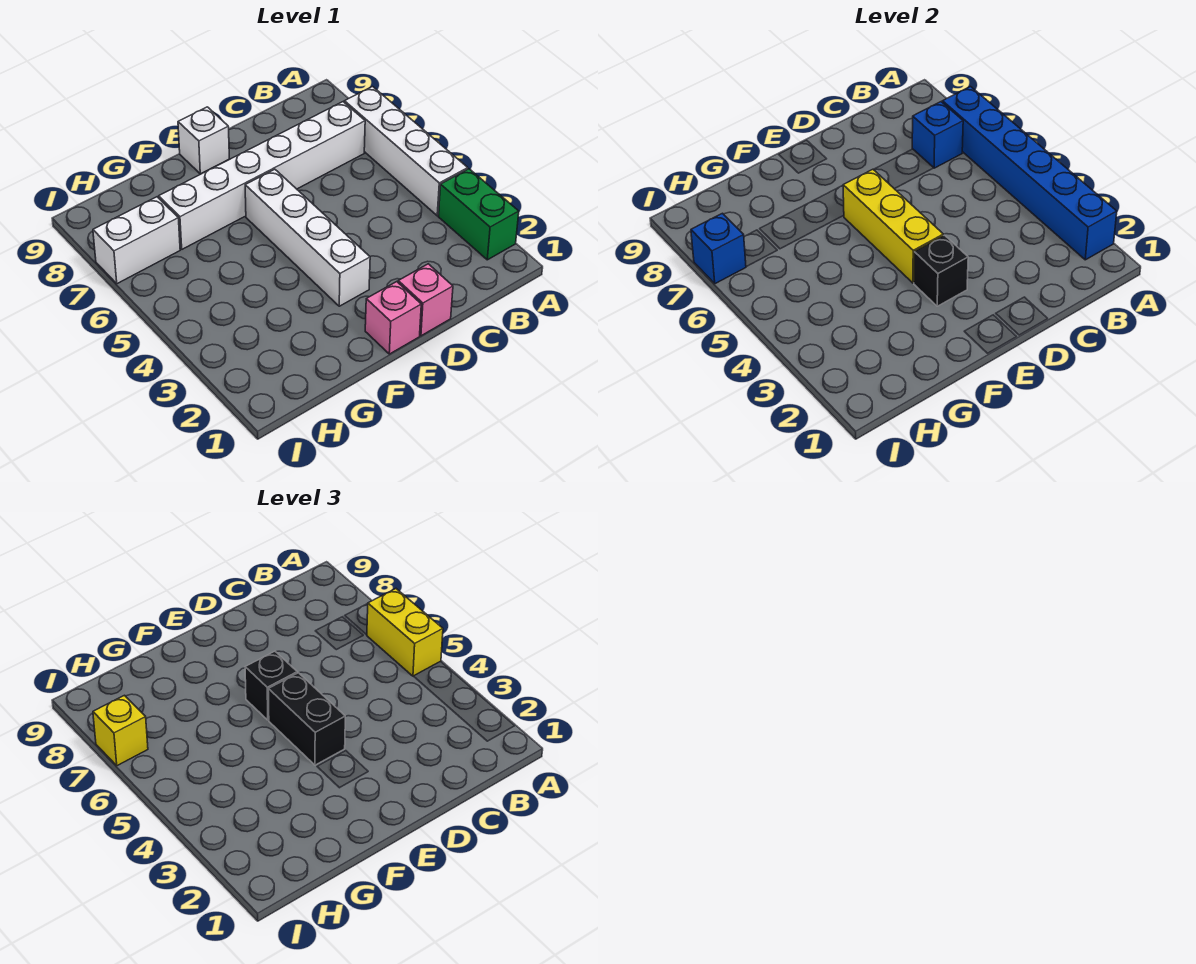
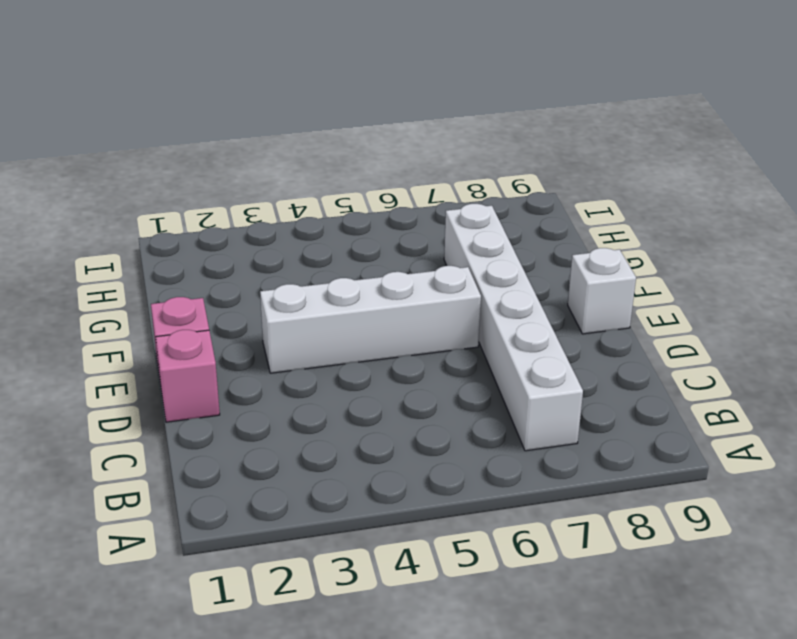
none -> green 1x2 brick [438,169,519,260]
none -> white 1x4 brick [344,87,468,216]
none -> white 1x2 brick [93,197,180,284]

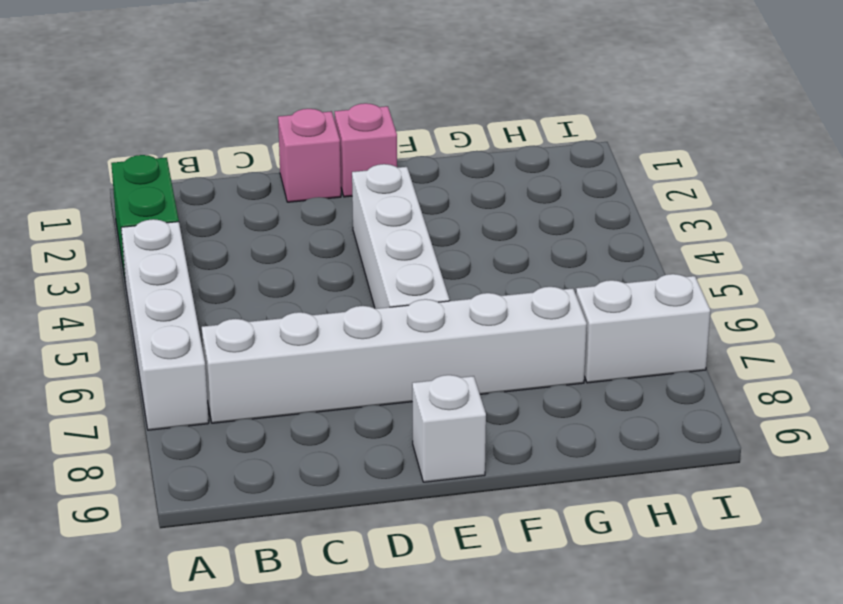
none -> blue 1x6 brick [942,87,1117,260]
none -> blue 1x1 brick [912,102,963,168]
none -> black 1x1 brick [914,235,968,306]

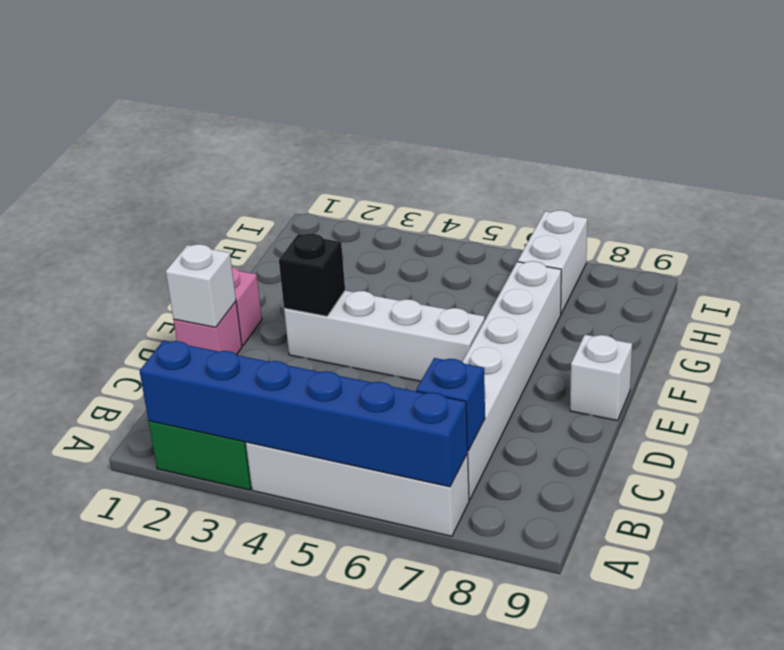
white 1x1 brick [166,244,236,327] -> none
none -> yellow 1x3 brick [843,169,943,283]
none -> blue 1x1 brick [691,213,746,284]
none -> yellow 1x2 brick [367,589,443,676]

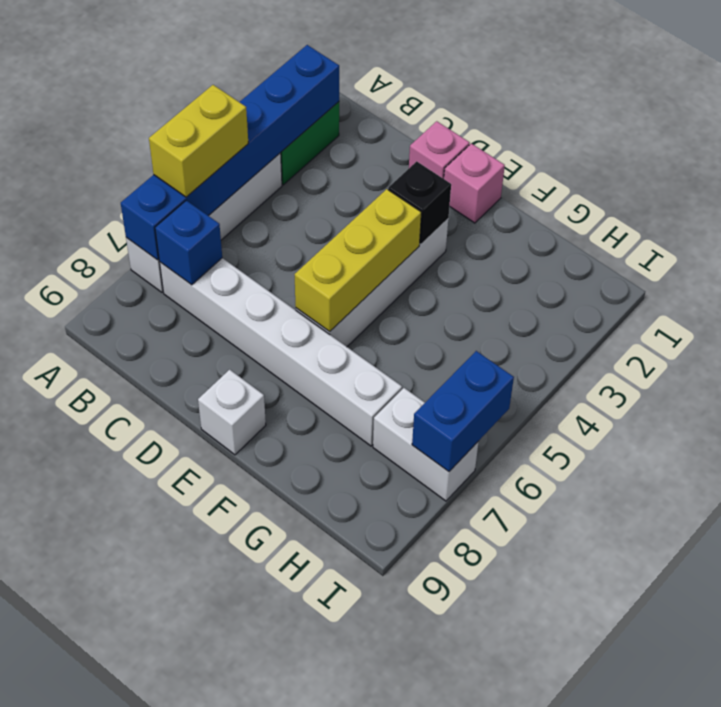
blue 1x2 brick [412,351,514,472] -> blue 1x1 brick [691,213,746,284]
none -> black 1x2 brick [268,673,345,765]
none -> black 1x1 brick [245,651,297,720]
none -> yellow 1x1 brick [93,695,148,766]

